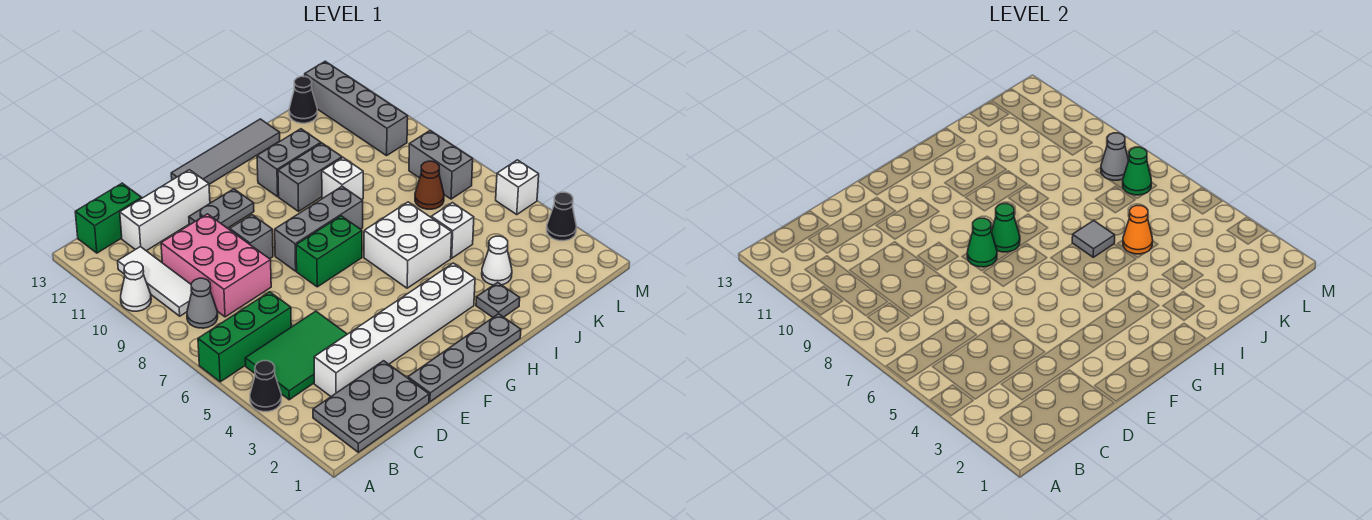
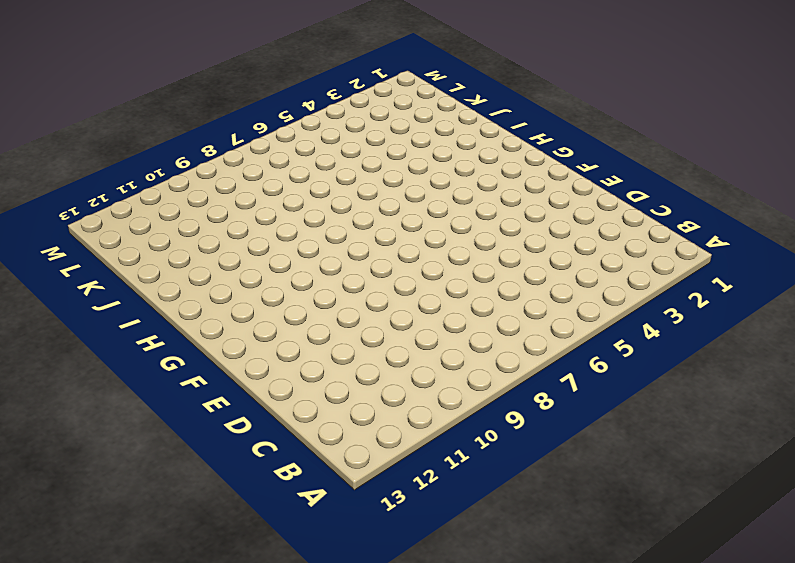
none -> black 1x1 cone [250,361,281,412]
none -> green 1x3 brick [198,292,291,382]
none -> white 1x1 cone [121,262,151,311]
none -> grey 2x3 plate [313,361,429,452]

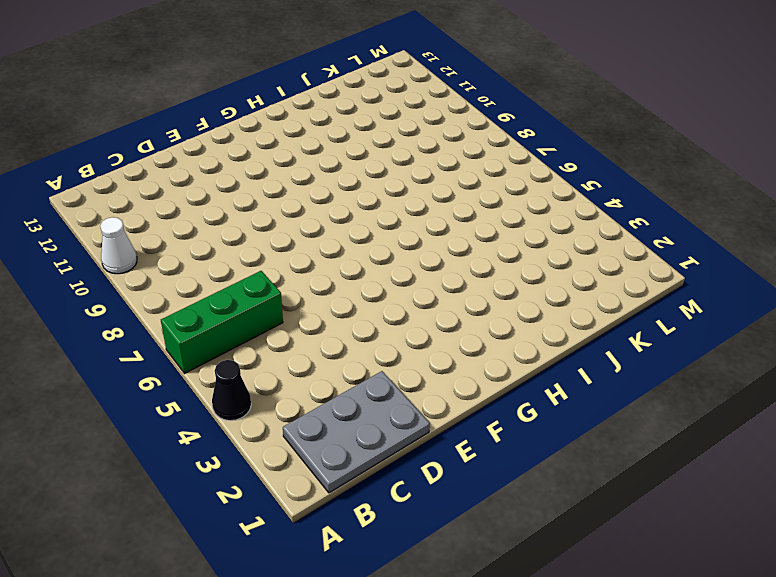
none -> green 2x3 tile [245,311,347,400]
none -> grey 1x1 cone [187,278,218,328]
none -> white 1x3 tile [118,247,192,316]
none -> green 1x2 brick [75,183,142,253]

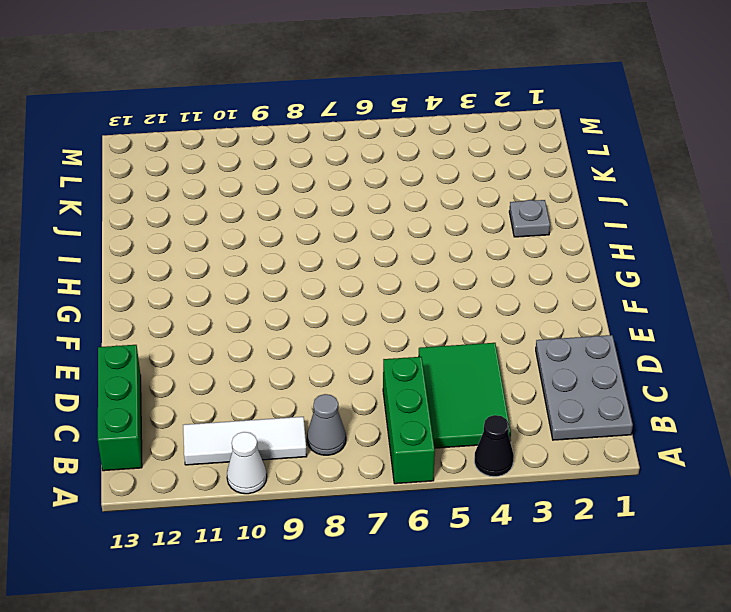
green 1x3 brick [98,345,142,471] -> green 1x2 brick [75,183,142,253]
none -> white 1x6 brick [314,263,475,396]
none -> pink 2x3 brick [161,214,271,317]
none -> white 1x3 brick [120,170,210,251]
none -> grey 1x4 plate [408,314,521,402]

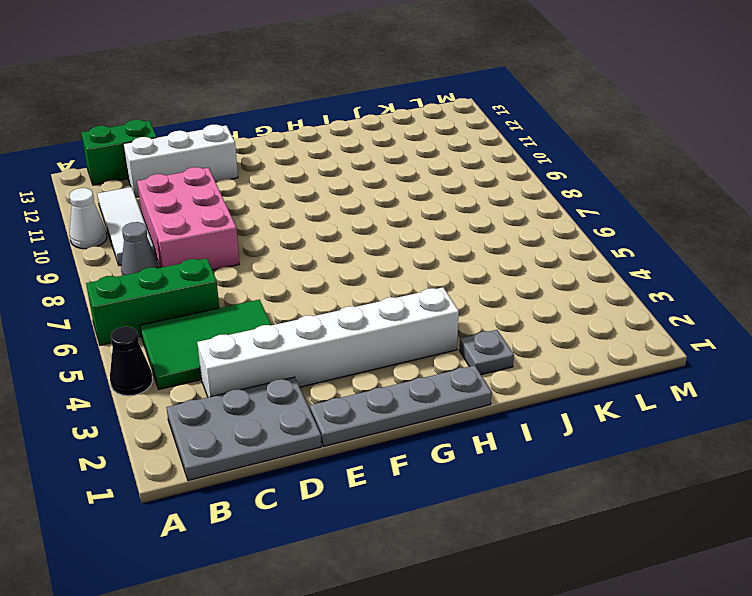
none -> grey 1x1 brick [230,215,273,259]
none -> grey 1x2 plate [189,189,254,228]
none -> green 1x2 brick [296,216,362,287]
none -> grey 1x3 brick [275,186,363,271]

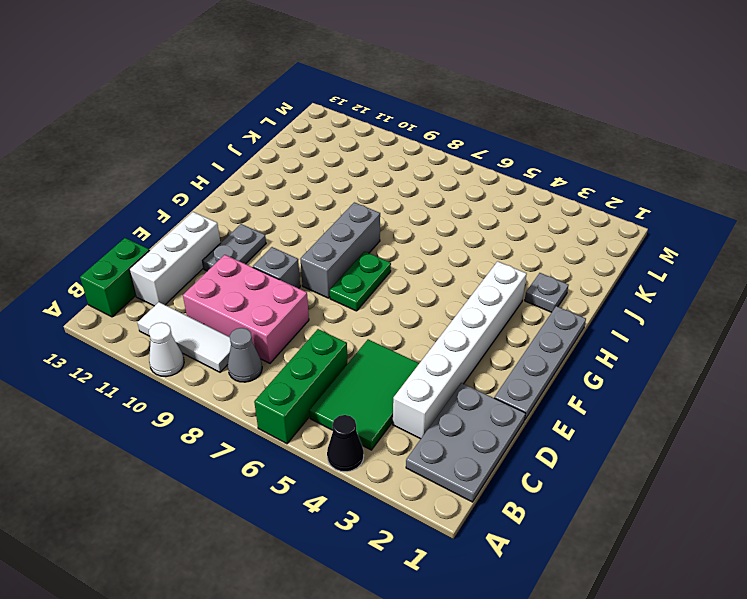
green 1x2 plate [330,251,391,311] -> green 1x2 brick [296,216,362,287]
none -> grey 1x4 tile [171,119,280,184]
none -> white 2x2 brick [364,202,452,288]
none -> grey 1x2 brick [278,143,342,211]
none -> grey 1x2 brick [257,129,321,197]

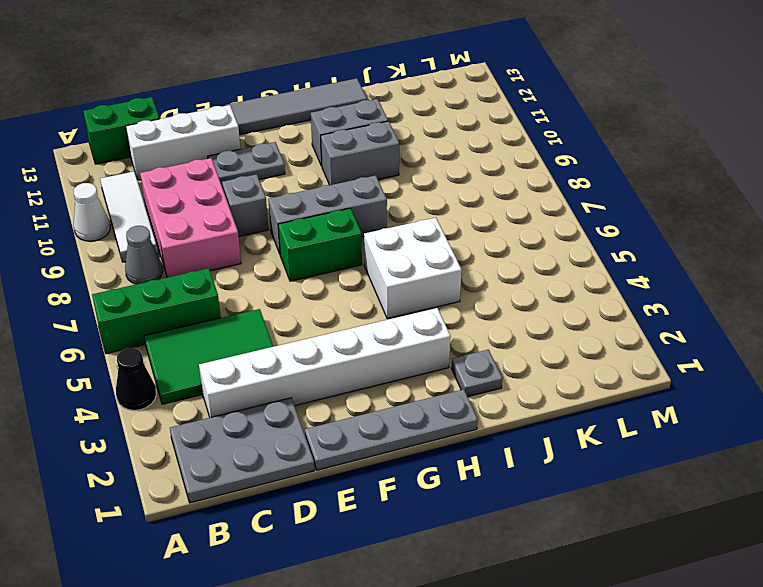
none -> white 1x1 brick [322,158,363,200]
none -> white 1x1 cone [482,236,512,285]
none -> white 1x1 brick [431,203,474,258]
none -> brown 1x1 cone [415,161,444,209]

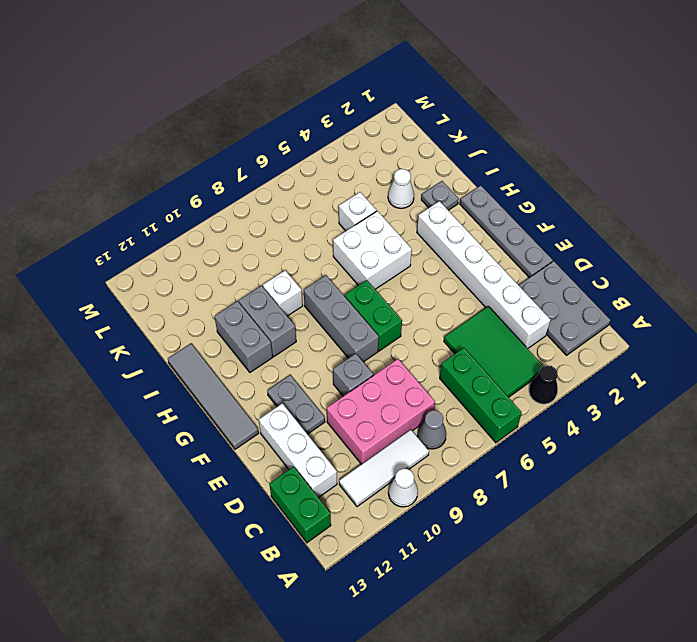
none -> brown 1x1 cone [415,161,444,209]
none -> black 1x1 cone [289,76,317,123]
none -> grey 1x2 brick [409,131,473,199]
none -> grey 1x4 brick [305,61,408,156]

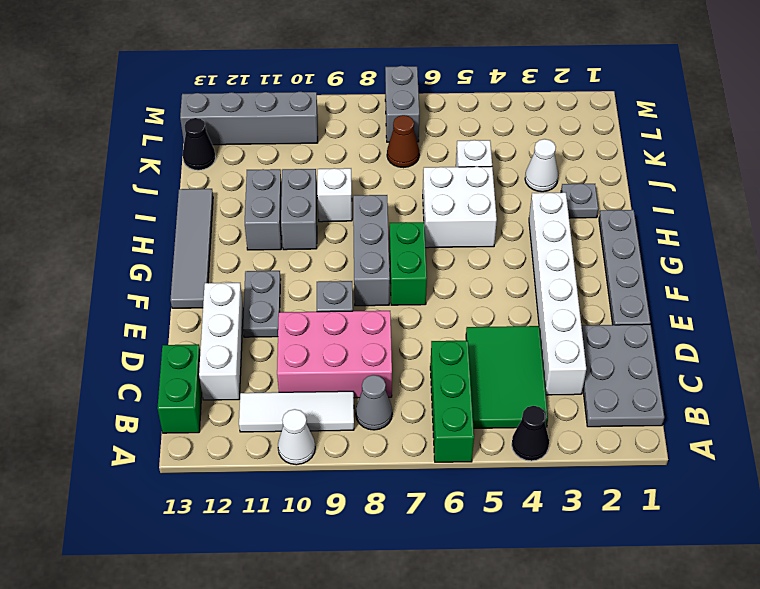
grey 1x2 brick [385,66,419,142] -> grey 1x2 brick turned to [409,131,473,199]
none -> black 1x1 cone [547,192,576,241]
none -> white 1x1 brick [496,160,539,214]
none -> green 1x1 cone [967,218,997,267]
none -> green 1x1 cone [992,204,1020,252]

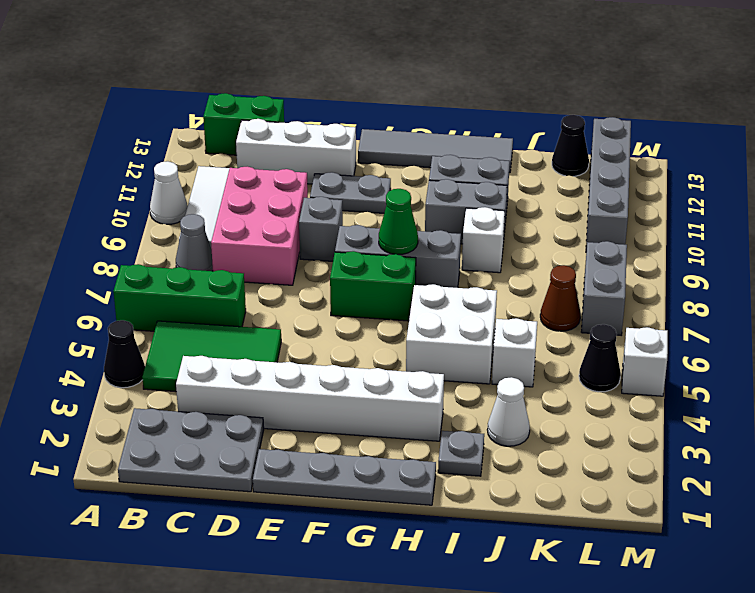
black 1x1 cone [579,324,621,392] -> black 1x1 cone moved to [547,192,576,241]
none -> green 1x1 cone [967,218,997,267]
none -> grey 1x1 tile [1072,221,1115,257]
none -> orange 1x1 cone [1123,205,1153,254]
none -> green 1x1 cone [1123,147,1152,195]

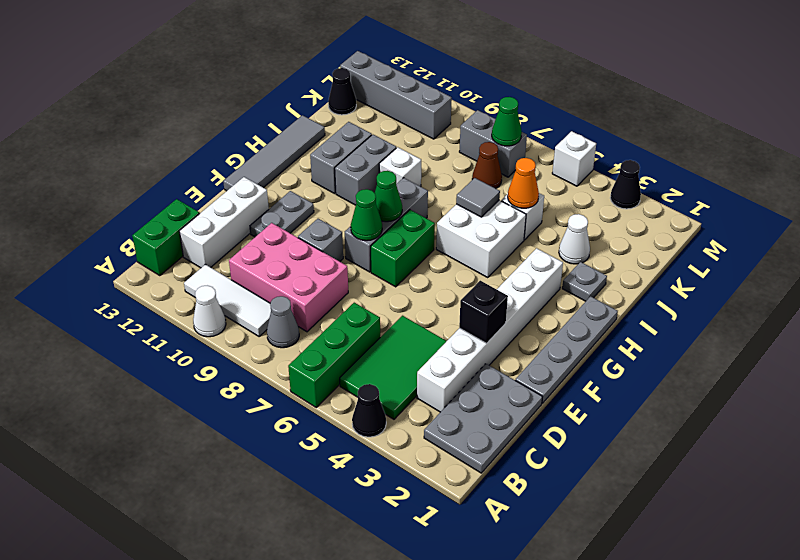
black 1x1 brick [459,281,508,343] -> none
none -> grey 1x1 cone [1101,133,1129,180]

